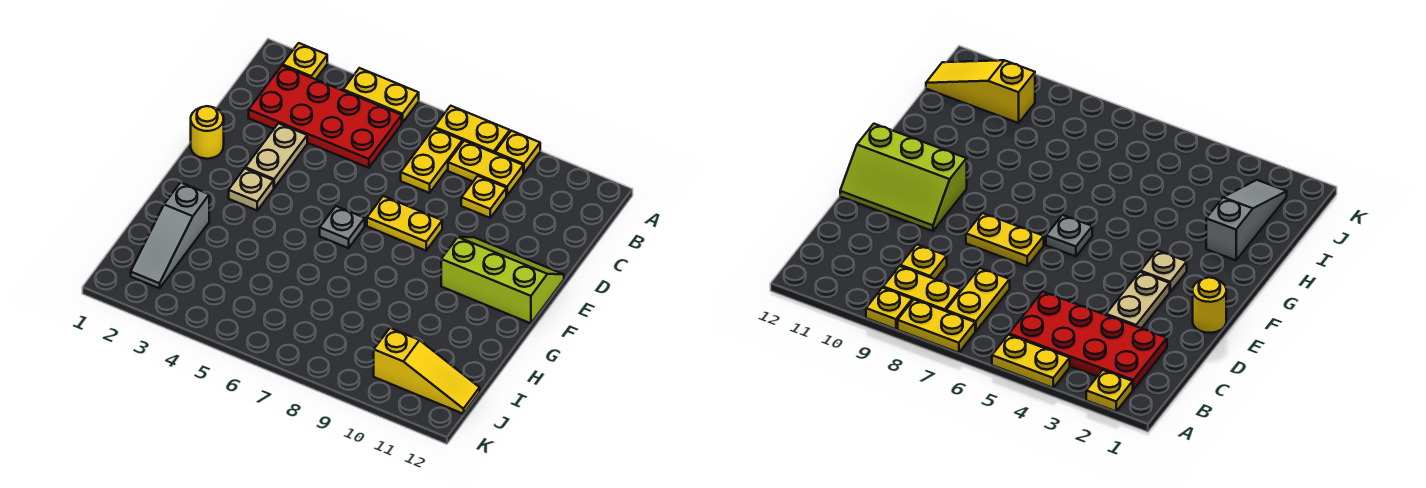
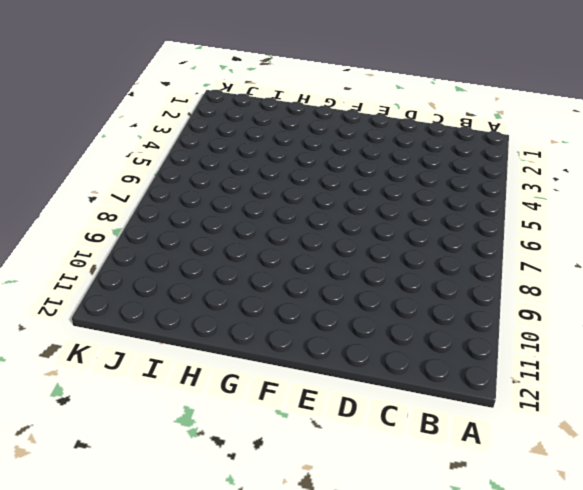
none -> yellow 1x1 plate [282,43,327,79]
none -> yellow 1x2 plate [343,68,419,123]
none -> yellow 1x2 plate [434,106,510,153]

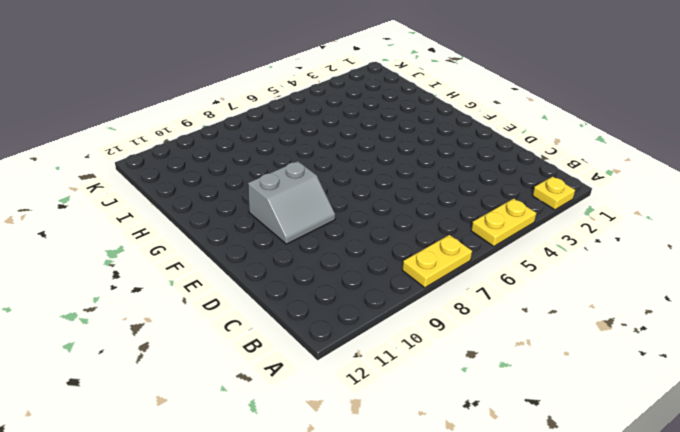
grey 2x2 slope [248,161,335,244] -> lime 2x3 slope [441,237,564,323]
none -> yellow 1x1 plate [495,131,540,173]
none -> red 2x4 plate [249,66,402,168]
none -> yellow 1x2 plate [401,128,463,193]

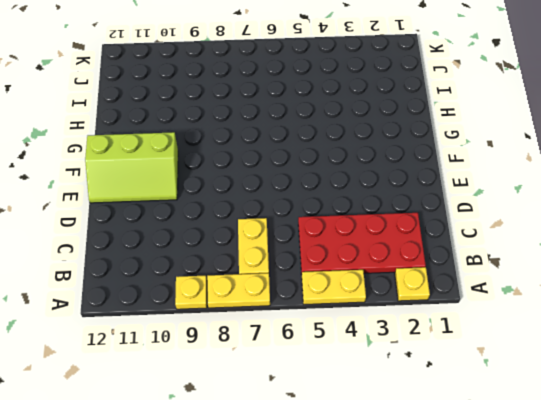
none -> yellow 1x2 plate [448,141,523,195]
none -> yellow 1x1 plate [461,176,506,218]
none -> tan 1x2 plate [245,123,307,188]

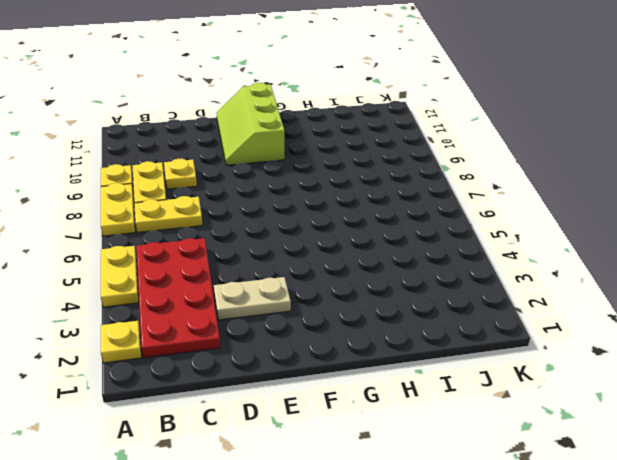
none -> yellow 1x1 round brick [191,106,224,159]
none -> yellow 1x2 plate [367,196,442,251]
none -> tan 1x1 plate [229,169,274,210]

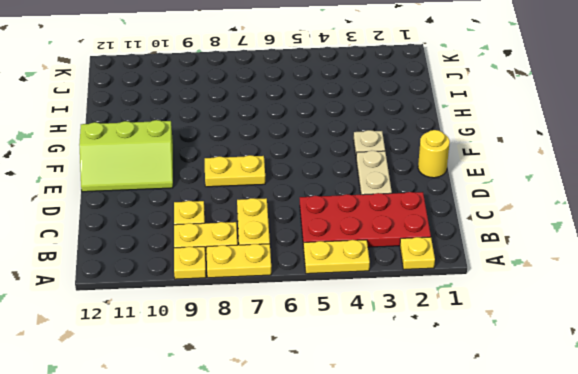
none -> grey 1x1 plate [320,206,365,248]
none -> grey 1x3 slope [131,183,209,288]
none -> yellow 1x3 slope [374,328,480,414]

